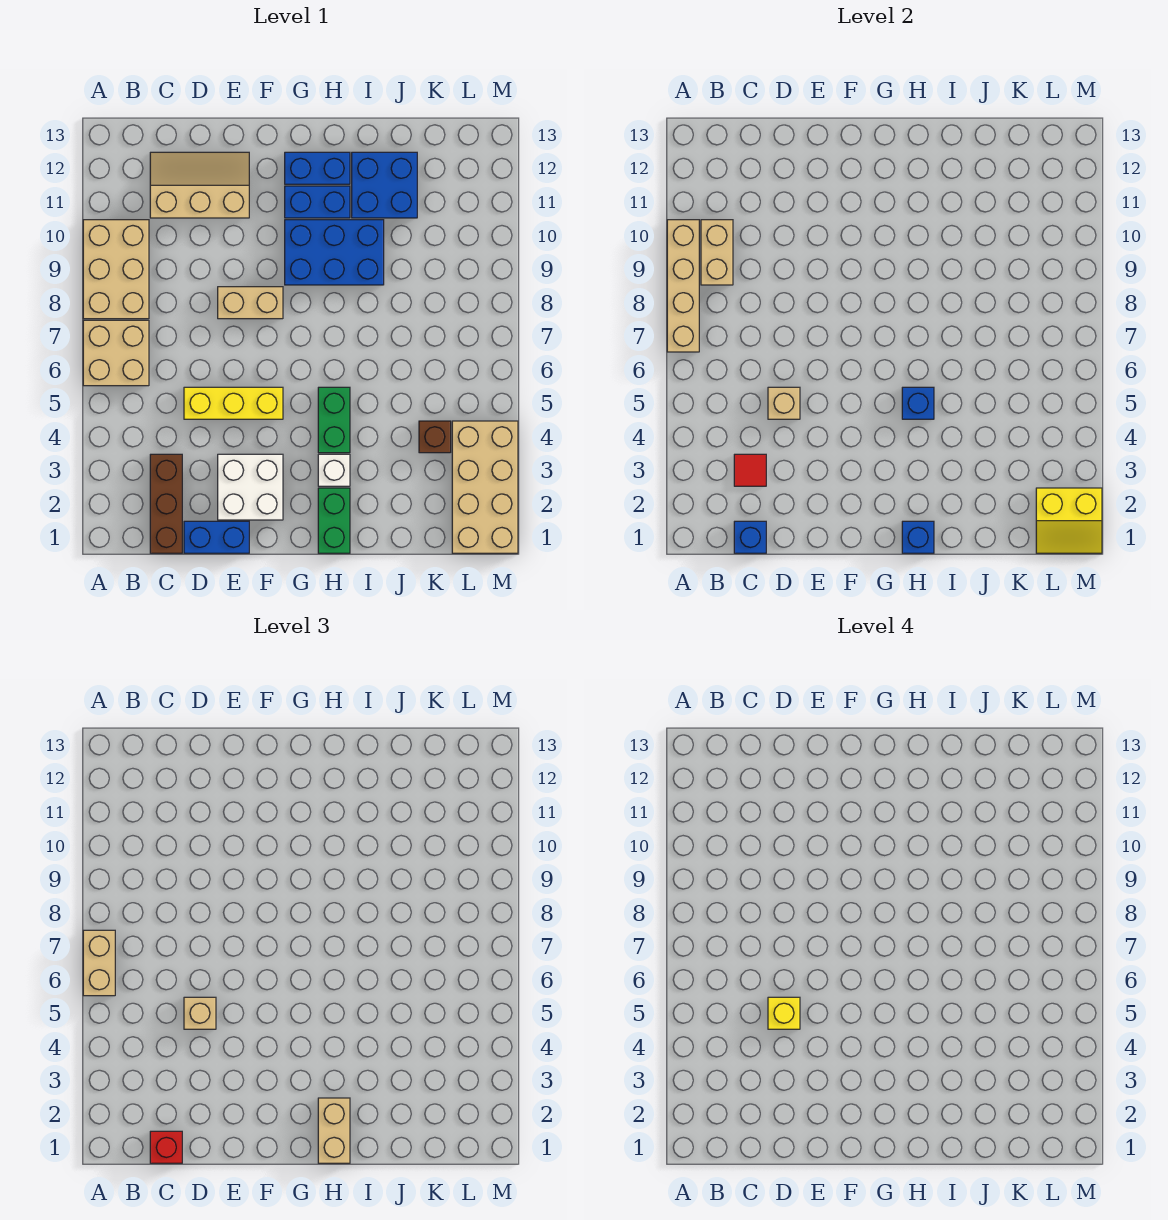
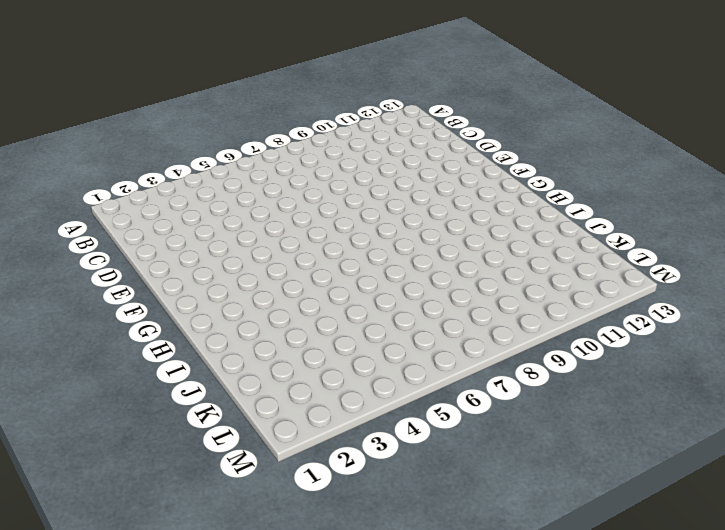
none -> tan 2x2 brick [83,320,149,386]
none -> tan 2x3 brick [83,220,149,319]
none -> brown 1x3 brick [150,454,182,553]
none -> tan 2x3 slope [150,152,249,218]

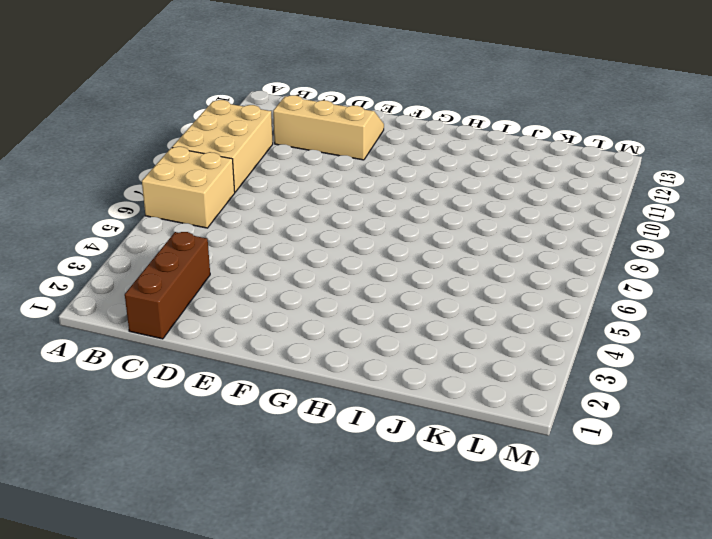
none -> blue 1x2 brick [184,521,249,553]
none -> yellow 1x3 brick [184,387,283,419]
none -> white 2x2 brick [218,454,283,520]
none -> tan 1x2 brick [218,287,283,319]

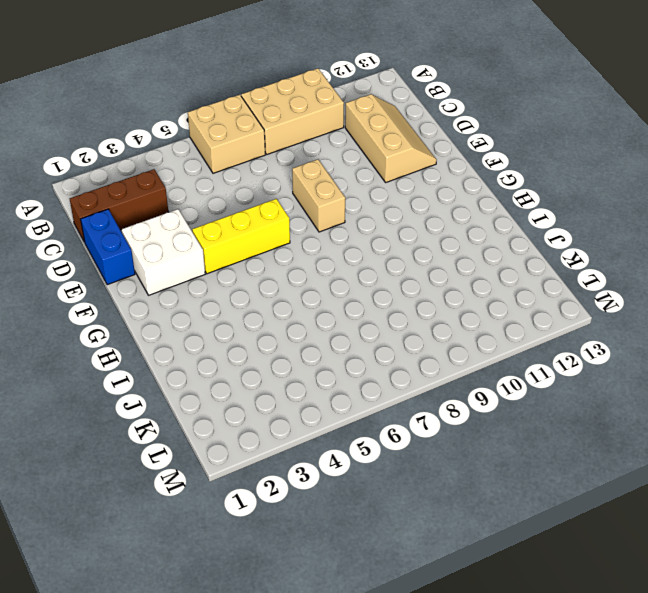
yellow 1x3 brick [192,199,290,274] -> yellow 1x3 brick turned to [184,387,283,419]
none -> blue 2x3 brick [285,220,384,285]
none -> blue 1x2 brick [285,186,350,218]
none -> blue 1x2 brick [285,152,350,184]
none -> green 1x2 brick [318,488,350,553]

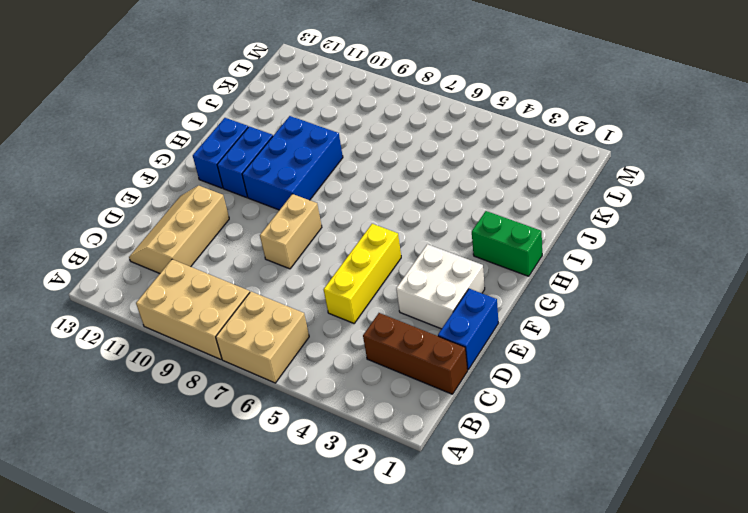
none -> white 1x1 brick [318,454,350,486]
none -> green 1x2 brick [318,387,350,453]
none -> blue 2x2 brick [352,152,417,218]
none -> brown 1x1 brick [419,421,451,453]

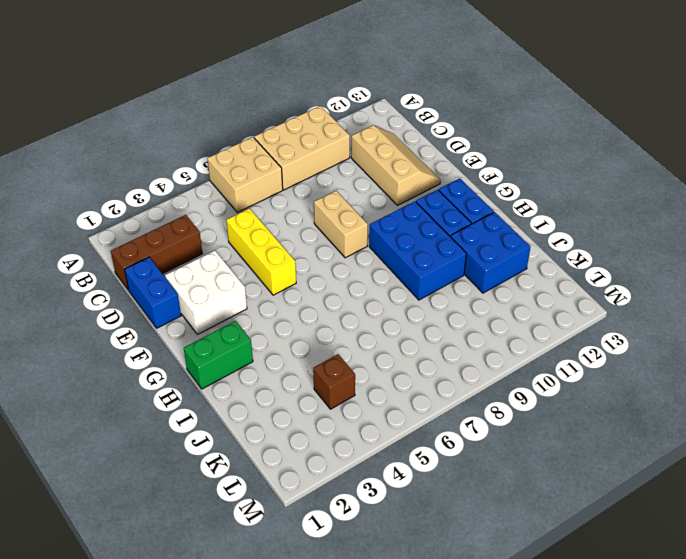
none -> white 1x1 brick [318,454,350,486]
none -> green 1x2 brick [318,387,350,453]
none -> tan 2x4 brick [452,421,518,553]
none -> tan 1x4 brick [667,220,699,352]

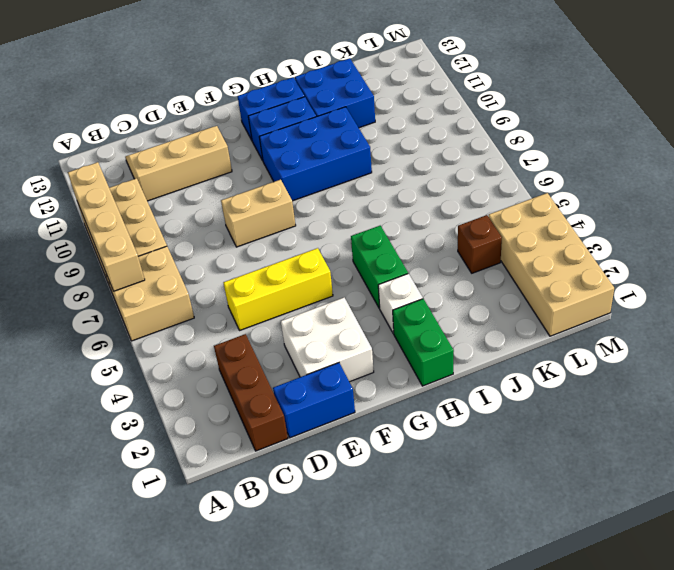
none -> tan 1x2 brick [701,220,733,285]
none -> blue 1x1 brick [734,521,766,553]
none -> red 1x1 tile [734,454,766,486]
none -> tan 1x1 brick [768,387,800,419]

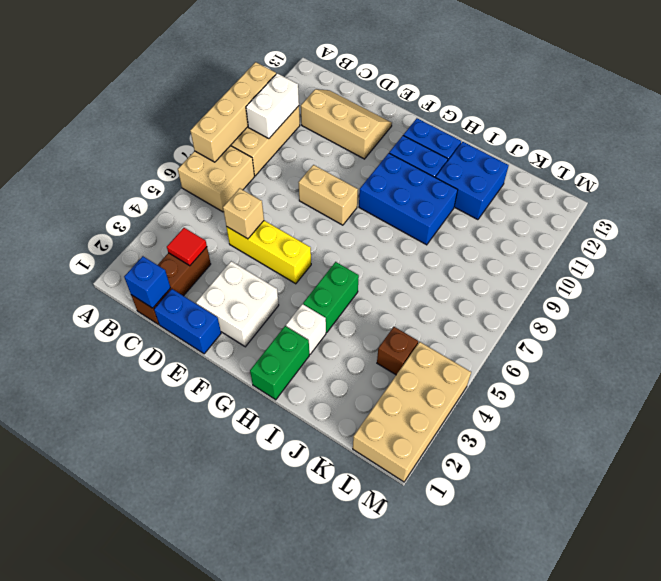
white 1x2 brick [246,73,299,139] -> tan 1x2 brick [701,220,733,285]
none -> blue 1x1 brick [902,521,934,553]
none -> blue 1x1 brick [902,387,934,419]
none -> yellow 2x2 slope [1036,488,1102,553]
none -> tan 1x2 brick [83,930,115,996]

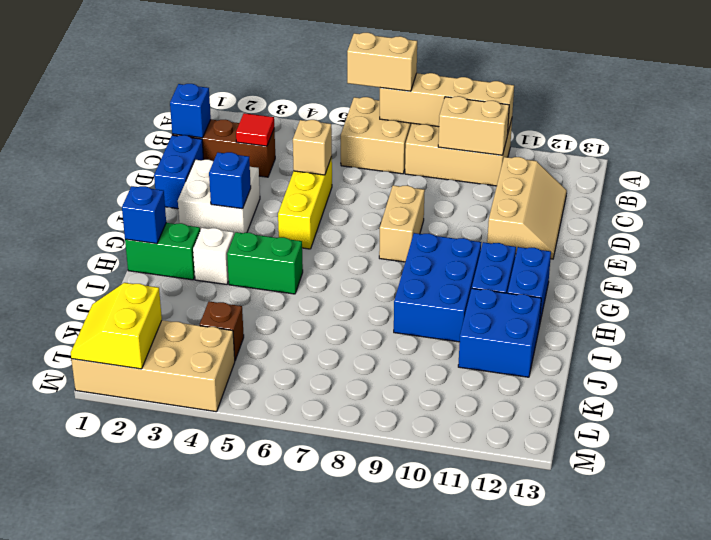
blue 1x1 brick [209,152,251,209] -> blue 1x1 brick moved to [902,387,934,419]
none -> red 1x1 brick [150,1131,182,1163]
none -> tan 1x1 brick [184,997,216,1029]
none -> tan 1x2 brick [318,1098,350,1163]
none -> yellow 1x1 brick [768,997,800,1029]

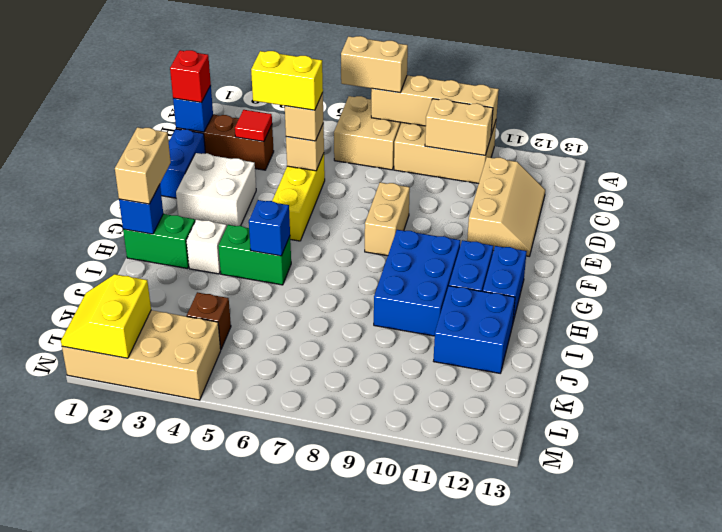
yellow 1x2 brick [251,51,323,110] -> yellow 1x1 brick [768,997,800,1029]
tan 1x2 brick [115,127,171,204] -> tan 1x2 brick turned to [318,1098,350,1163]

